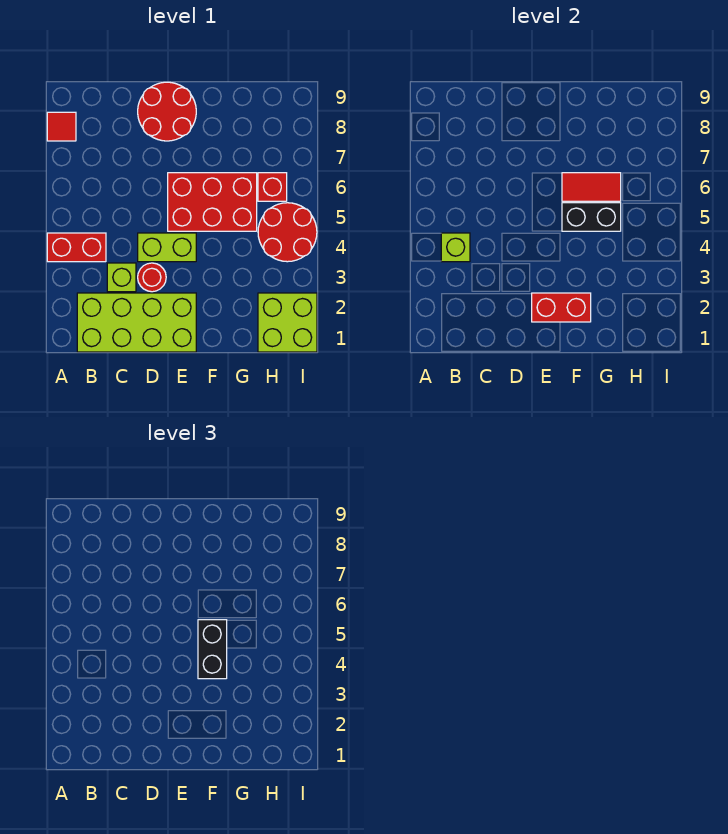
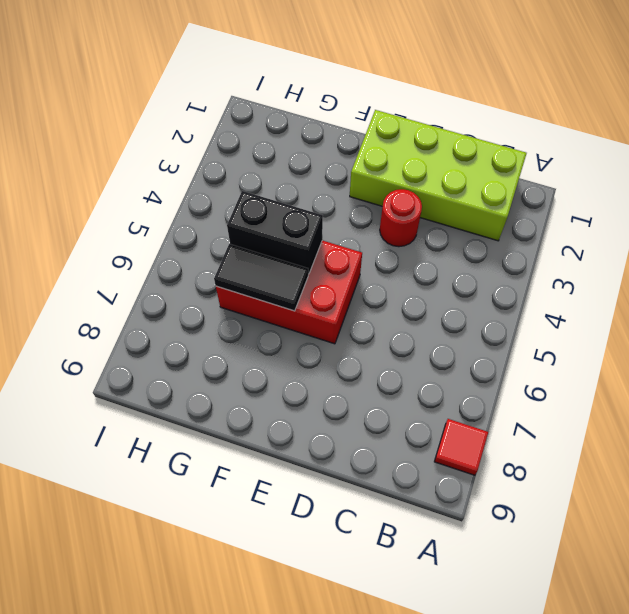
black 1x2 tile [214,244,308,311] -> red 1x2 tile [562,173,621,201]
none -> red 1x2 brick [47,233,106,262]
none -> lime 1x1 brick [107,263,136,292]
none -> lime 1x2 brick [138,233,196,262]

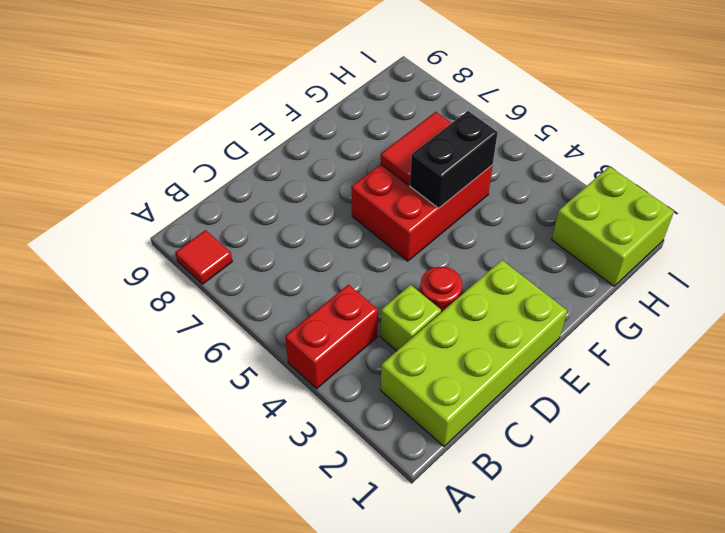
none -> lime 1x2 brick [138,233,196,262]
none -> red 2x2 round brick [138,82,196,141]
none -> red 2x2 round brick [258,203,317,262]

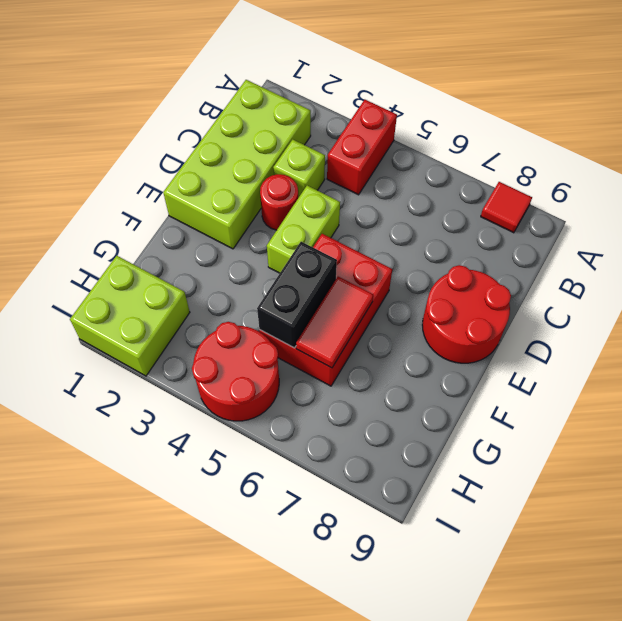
none -> red 1x1 brick [258,173,287,201]
none -> lime 1x1 brick [441,233,470,262]
none -> red 1x2 brick [532,293,591,322]

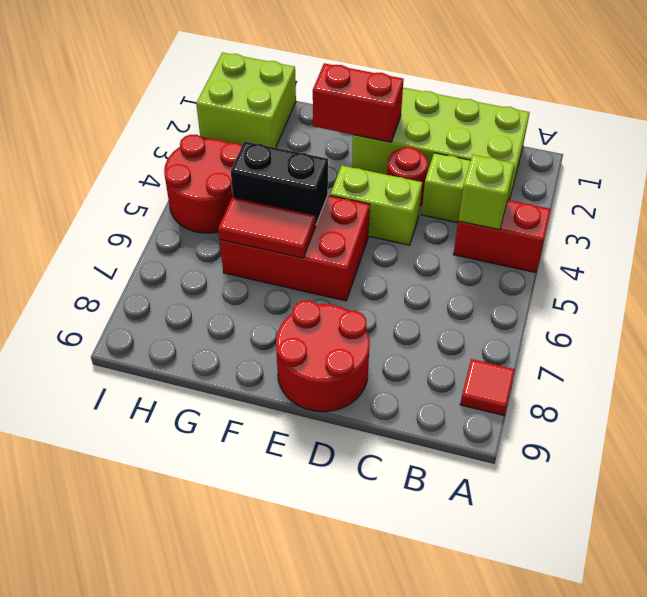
none -> red 1x1 brick [258,173,287,201]
none -> black 1x2 brick [198,620,227,679]

